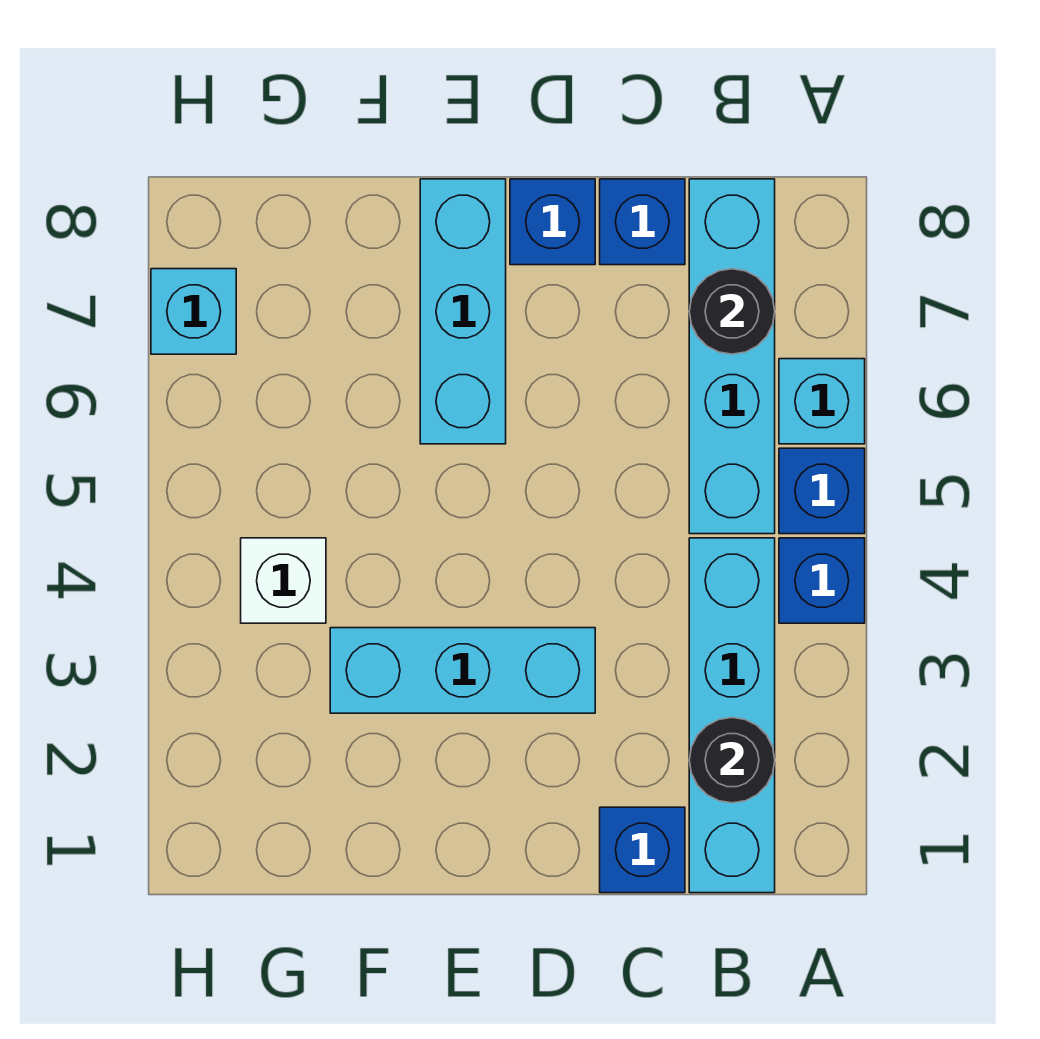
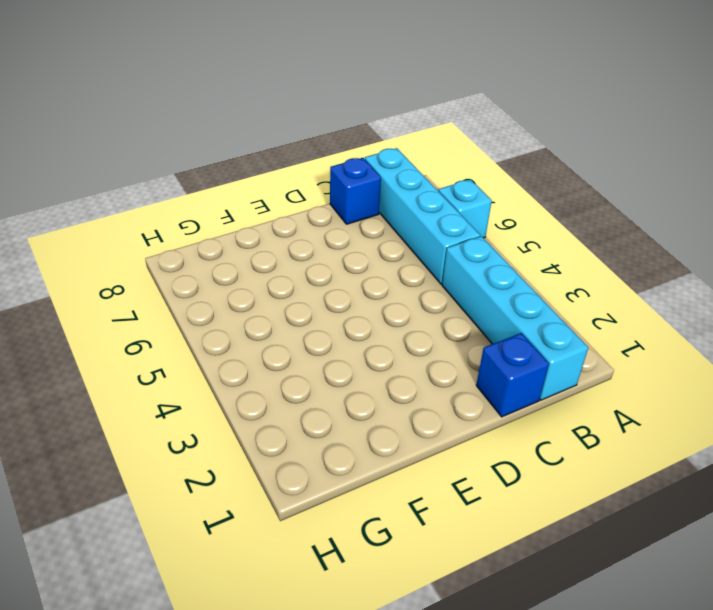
none -> blue 1x1 brick [779,538,865,623]
none -> blue 1x1 brick [779,448,865,534]
none -> cyan 1x3 brick [330,628,595,713]

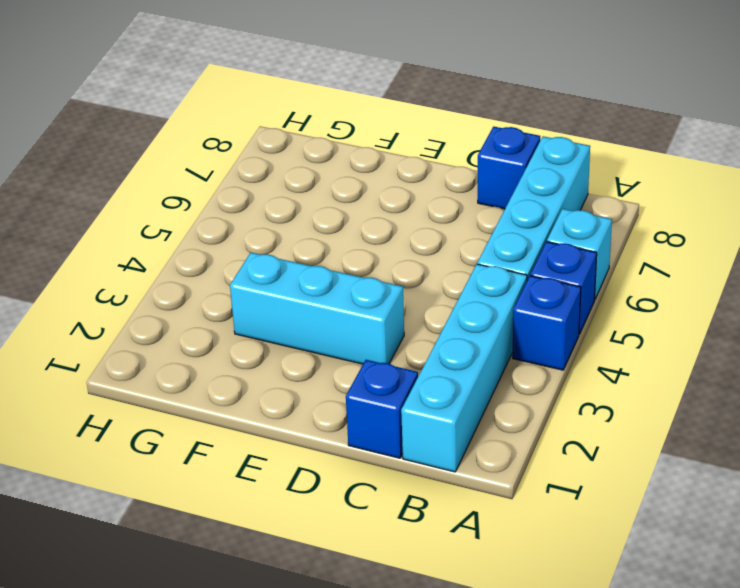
none -> blue 1x1 brick [510,179,595,265]
none -> cyan 1x3 brick [420,179,506,444]
none -> white 1x1 brick [241,538,326,623]

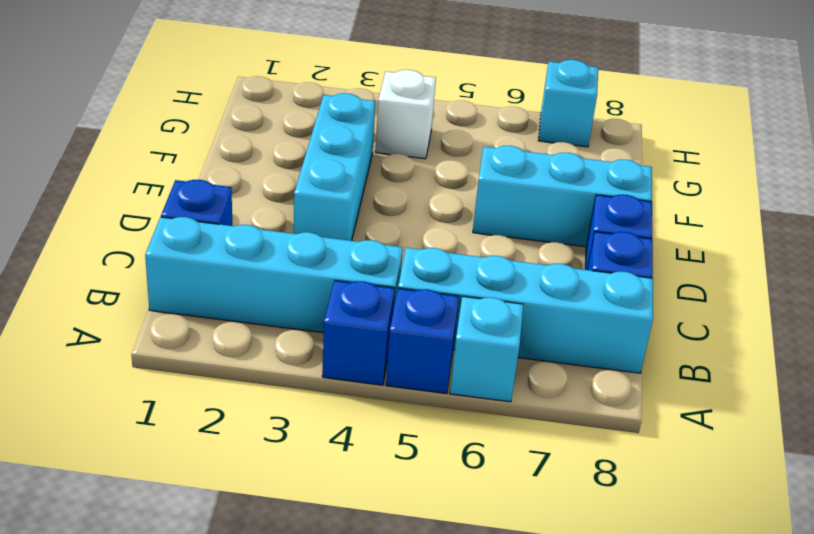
none -> black 1x1 round brick [689,718,775,803]
none -> black 1x1 round brick [689,269,775,354]

